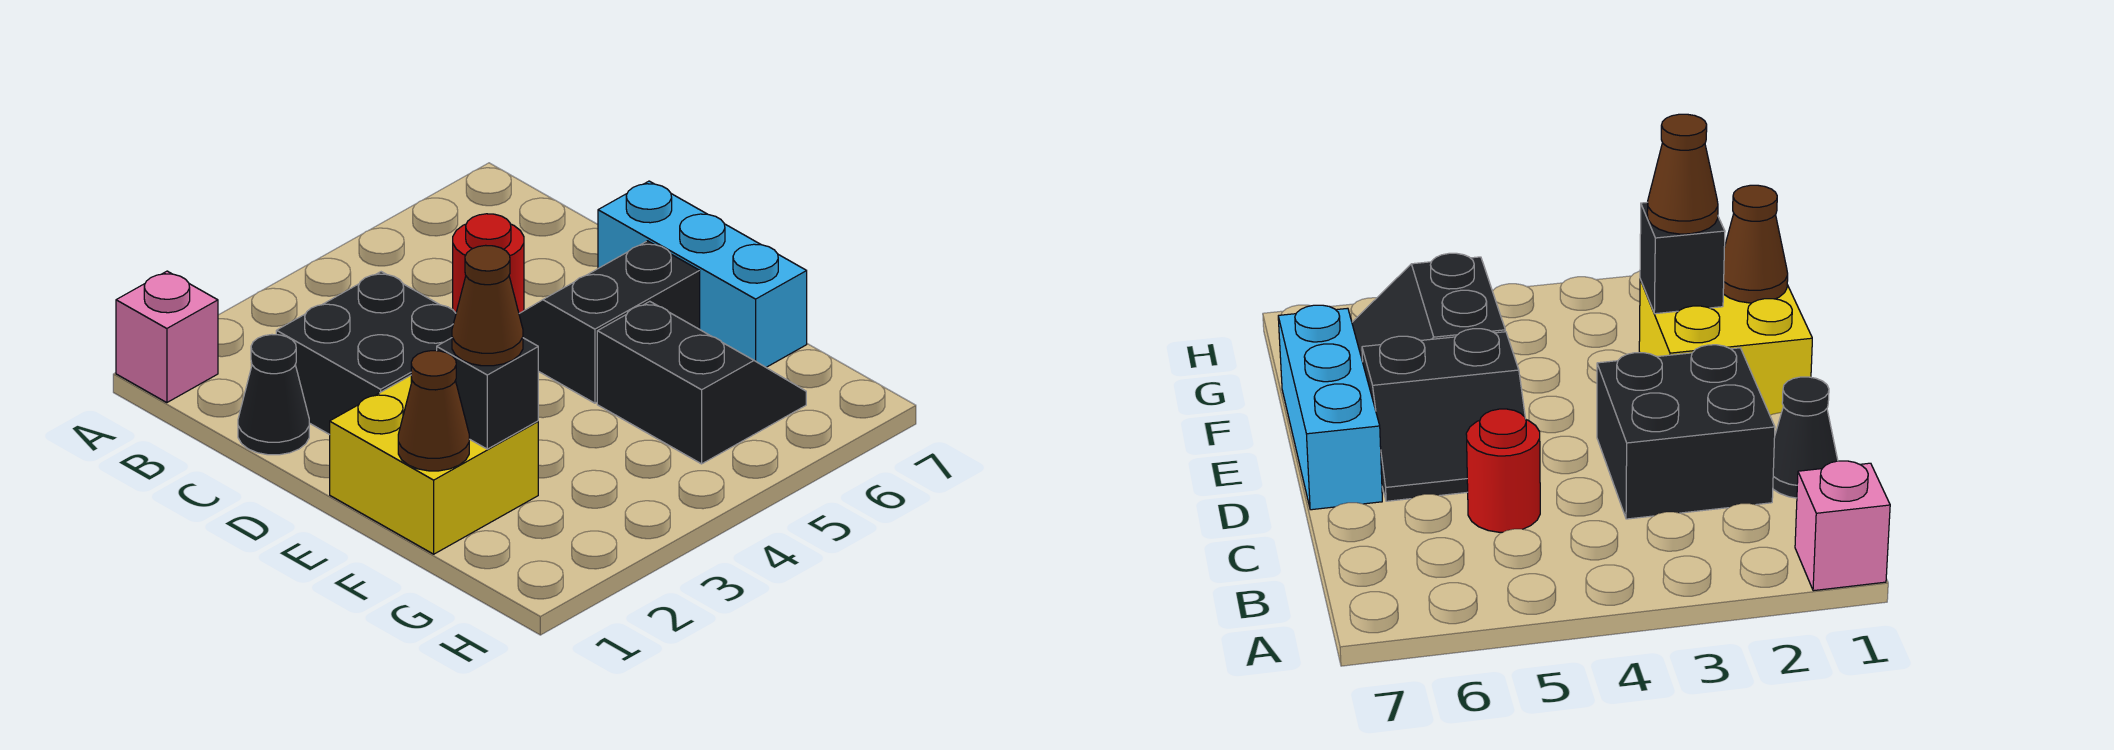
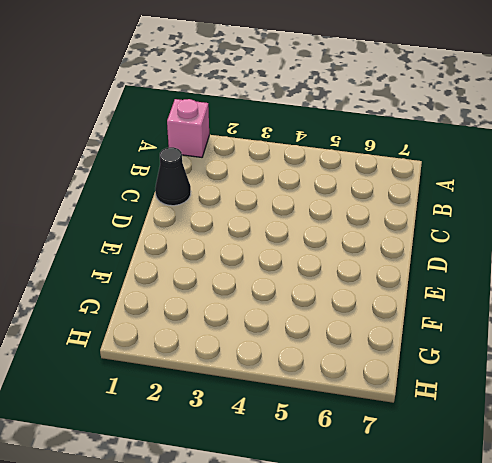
none -> black 2x2 brick [276,272,456,435]
none -> red 1x1 round brick [453,214,524,313]

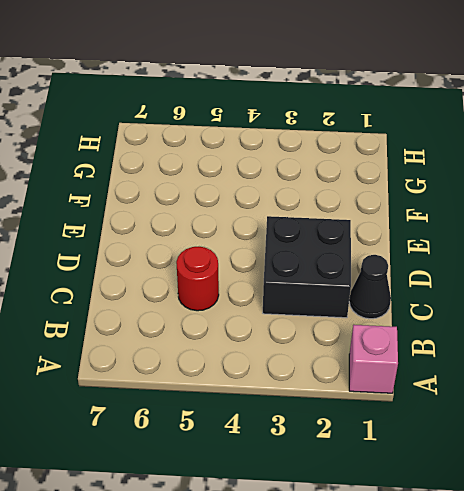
none -> black 2x2 slope [519,241,700,403]
none -> cyan 1x3 brick [598,181,807,367]

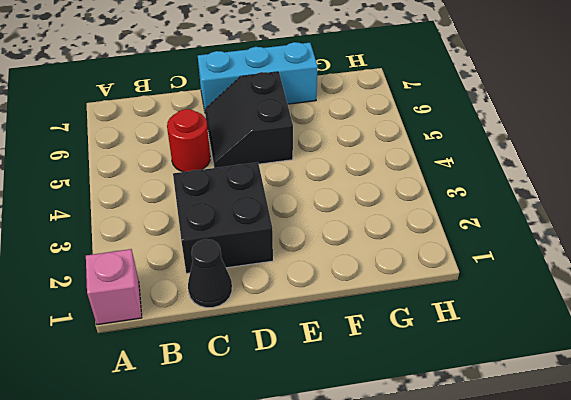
none -> yellow 2x2 brick [330,376,538,554]
none -> black 2x2 slope [597,301,806,464]

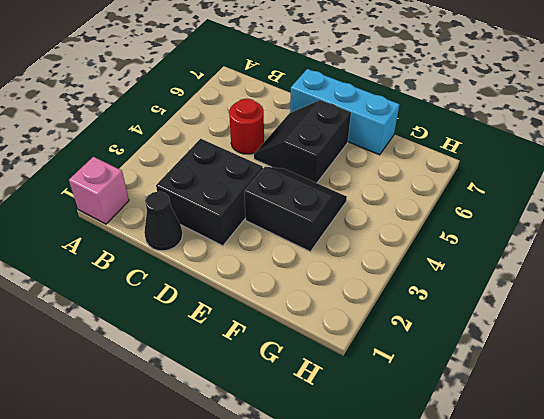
black 2x2 slope [244,167,347,252] -> black 2x2 slope moved to [597,301,806,464]
none -> yellow 2x2 brick [330,376,538,554]
none -> brown 1x1 cone [398,351,469,471]

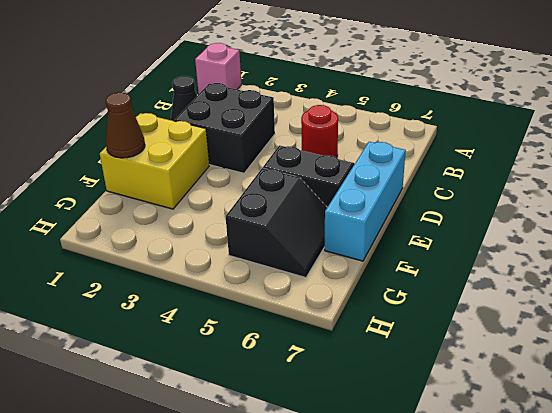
none -> black 1x1 brick [437,338,538,449]
none -> brown 1x1 cone [452,245,523,366]

